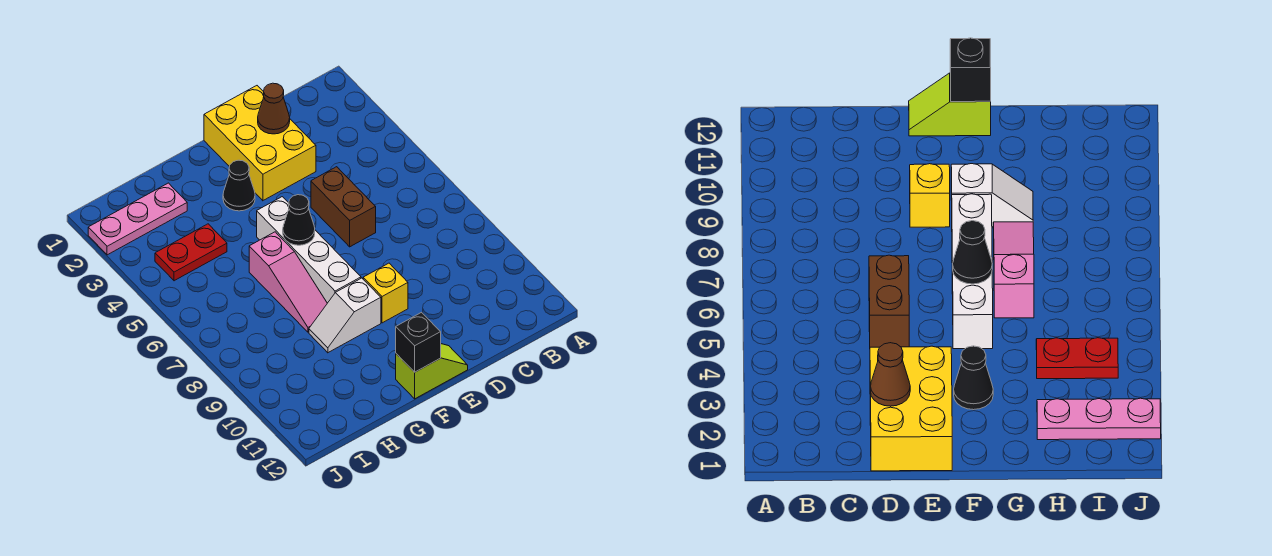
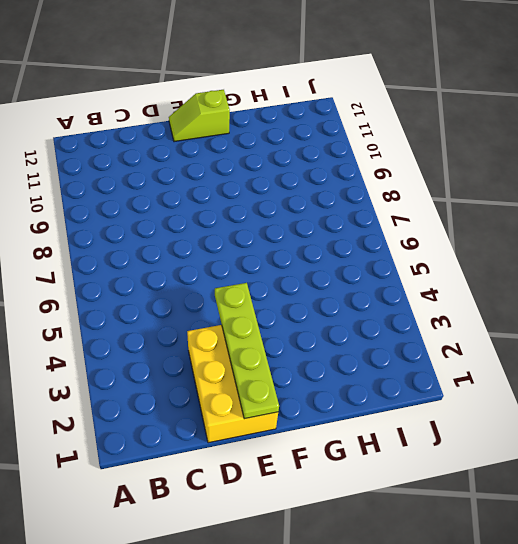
lime 1x4 plate [215,283,279,419] -> none
none -> brown 1x2 brick [311,167,376,247]
none -> yellow 1x1 brick [363,263,408,323]
none -> black 1x1 cone [223,160,255,211]

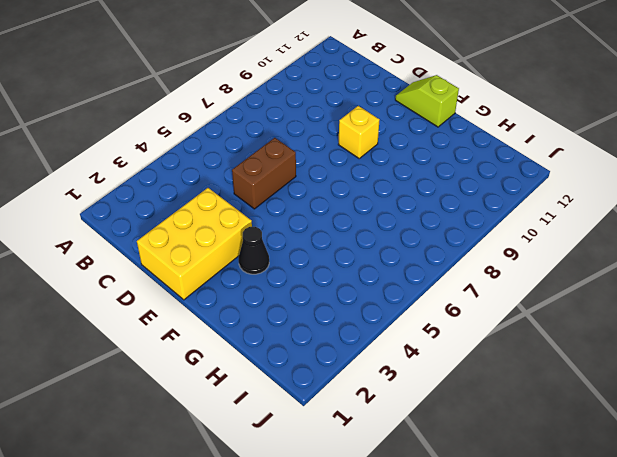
none -> white 1x4 brick [257,197,361,303]
none -> white 1x2 slope [309,278,381,353]
none -> pink 1x3 slope [249,232,327,332]

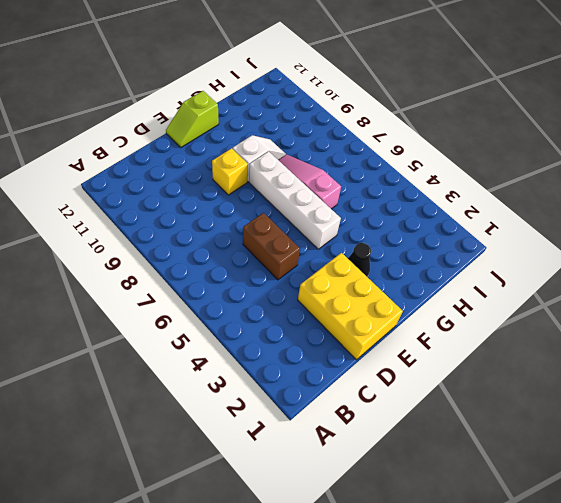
none -> pink 1x3 plate [88,183,187,255]
none -> red 1x2 plate [155,224,227,281]
none -> brown 1x1 cone [258,83,290,134]

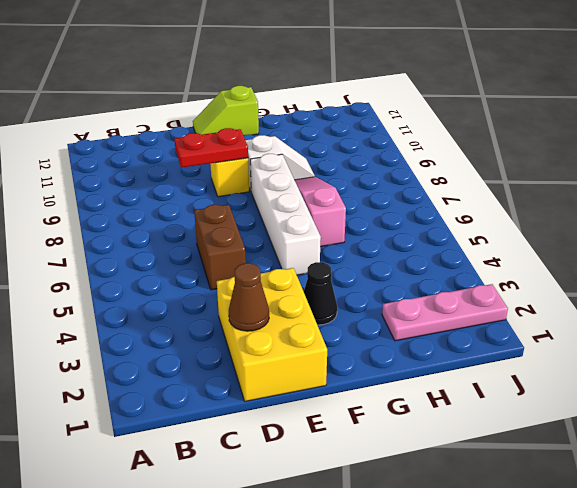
red 1x2 plate [175,128,248,168] -> red 1x2 plate moved to [155,224,227,281]
none -> black 1x1 cone [283,195,315,245]
none -> black 1x1 brick [396,313,441,372]

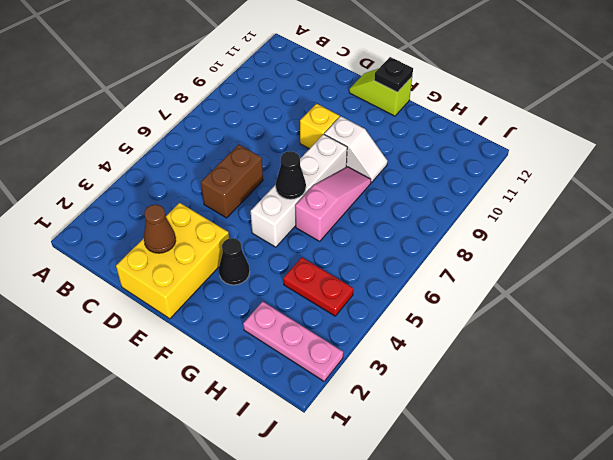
black 1x1 plate [374,57,413,92] -> black 1x1 brick [396,313,441,372]

